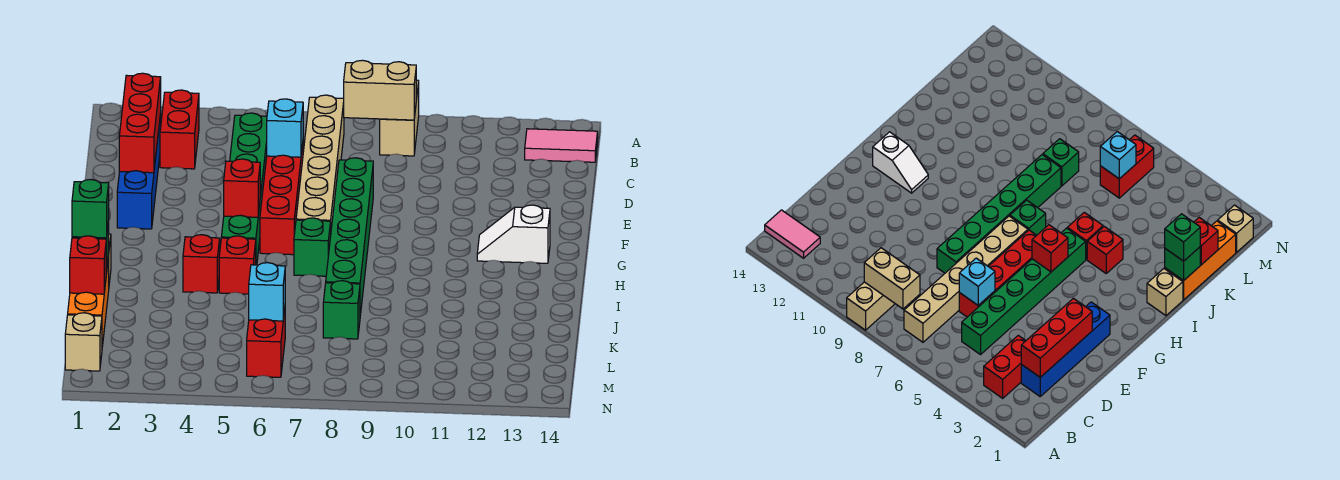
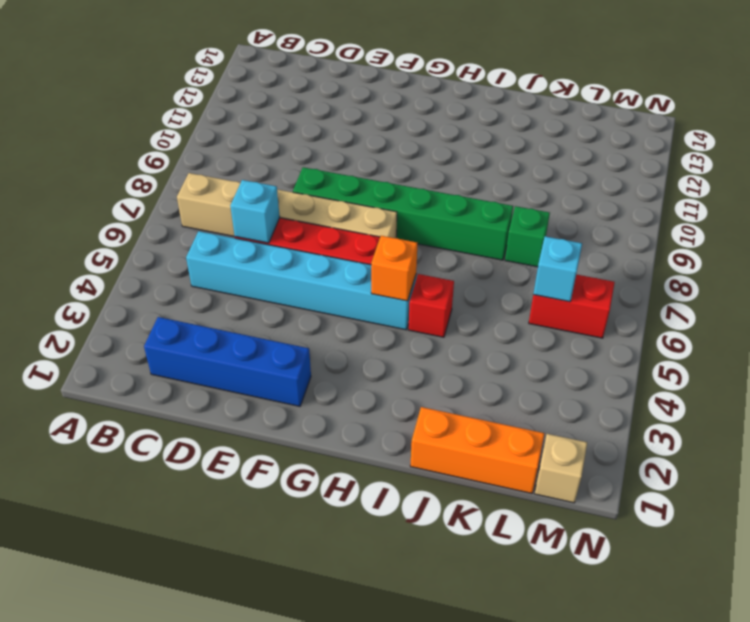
cyan 1x6 brick [186,231,416,330] -> green 1x6 brick [221,113,267,265]
orange 1x1 brick [371,236,417,301] -> none
none -> tan 1x2 brick [380,80,419,156]
none -> red 1x2 brick [160,90,199,169]
none -> pink 1x2 tile [525,129,598,162]

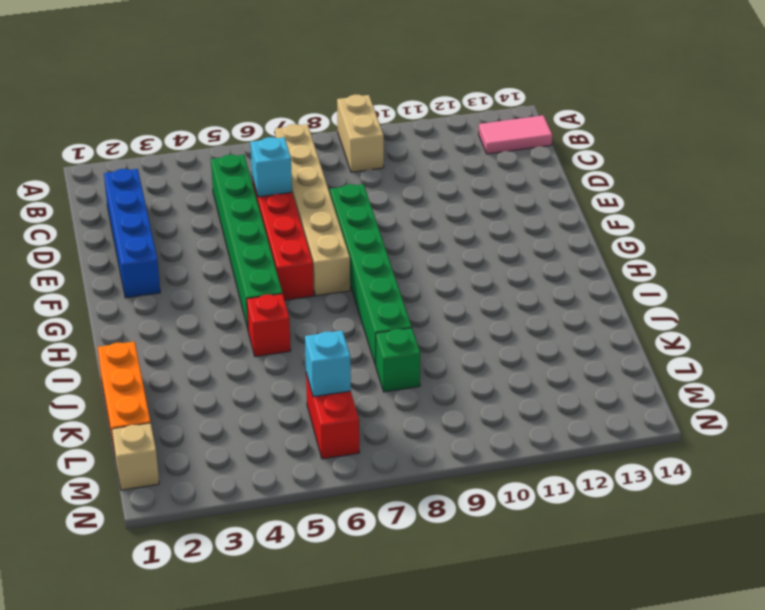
none -> red 1x2 brick [160,90,199,169]
none -> white 1x2 slope [477,205,550,263]
none -> green 1x1 brick [294,218,331,276]

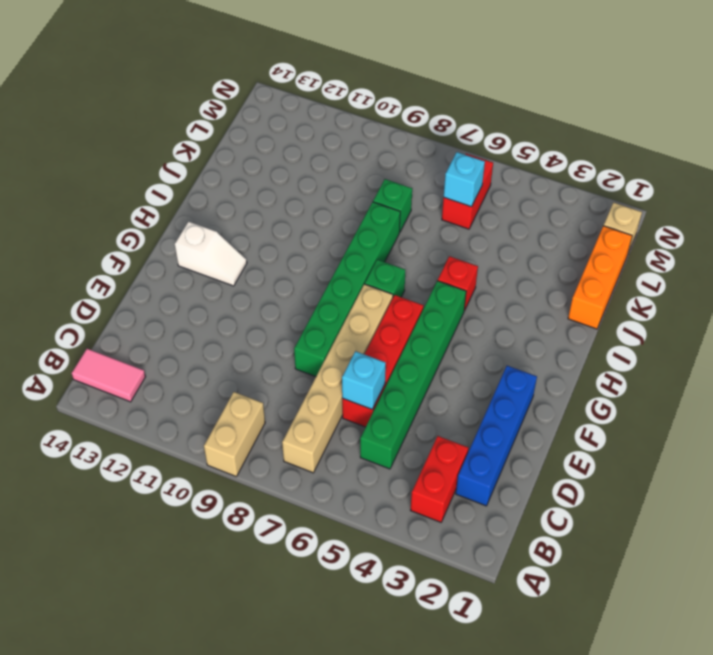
none -> tan 1x1 brick [1147,269,1183,316]
none -> red 1x1 brick [183,235,220,293]
none -> tan 1x2 brick [344,60,416,120]

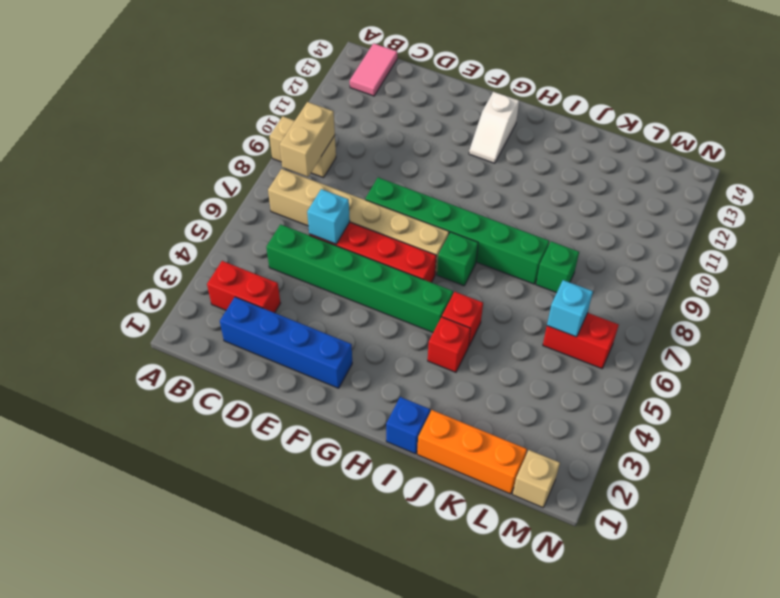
blue 1x1 brick [386,397,430,454] -> tan 1x1 brick [1147,269,1183,316]
none -> red 1x3 brick [119,73,161,173]
none -> red 1x1 brick [224,159,260,217]
none -> green 1x1 brick [1165,247,1200,281]

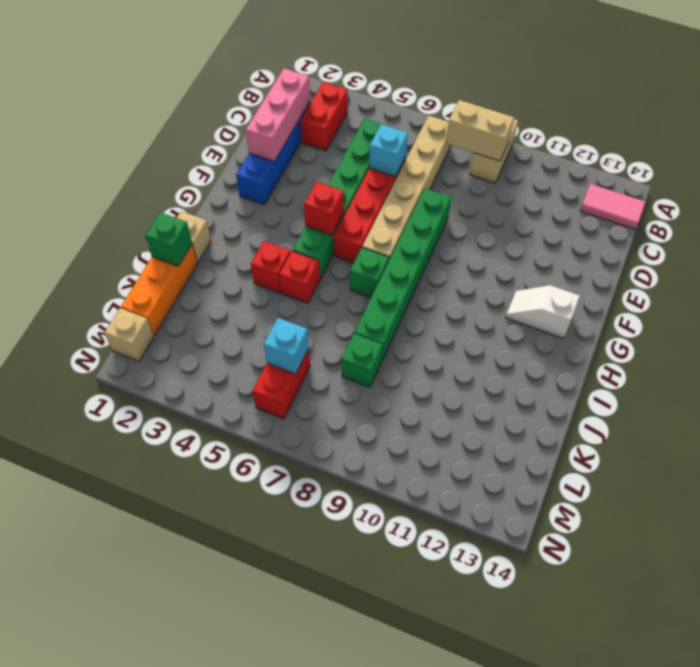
pink 1x3 brick [246,68,310,161] -> red 1x3 brick [119,73,161,173]
none -> red 1x1 brick [70,236,106,294]
none -> green 1x1 brick [72,180,109,238]

